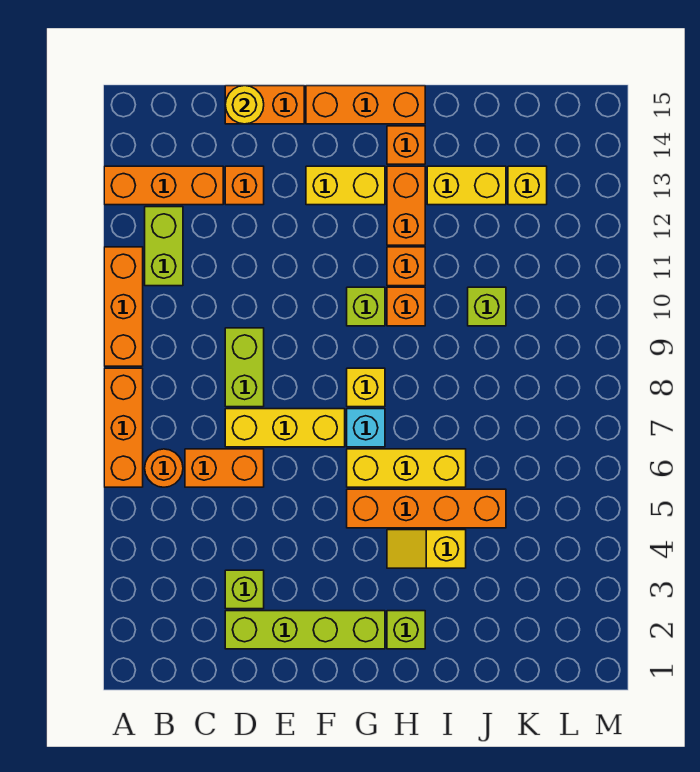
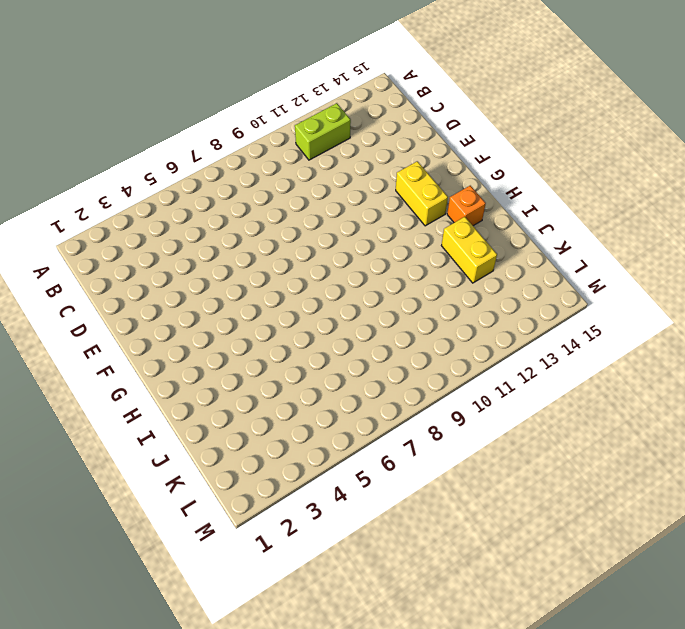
none -> orange 1x3 brick [104,368,143,487]
none -> orange 1x3 brick [104,247,143,366]
none -> orange 1x3 brick [104,166,223,205]

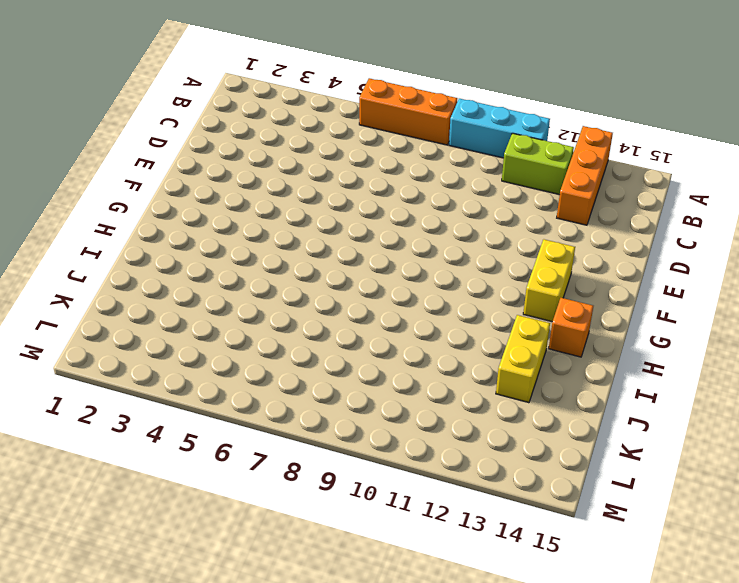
cyan 1x3 brick [449,99,550,158] -> orange 1x3 brick [104,247,143,366]
none -> orange 1x1 round brick [145,449,183,487]
none -> orange 1x2 brick [185,449,264,487]
none -> lime 1x4 brick [225,611,385,649]

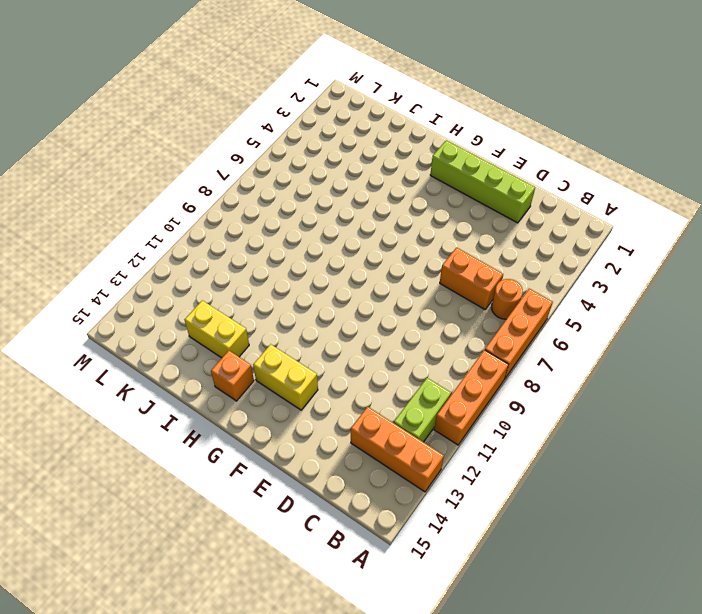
none -> lime 1x1 brick [225,570,264,609]
none -> yellow 1x3 brick [225,409,345,447]
none -> lime 1x2 brick [225,328,264,407]

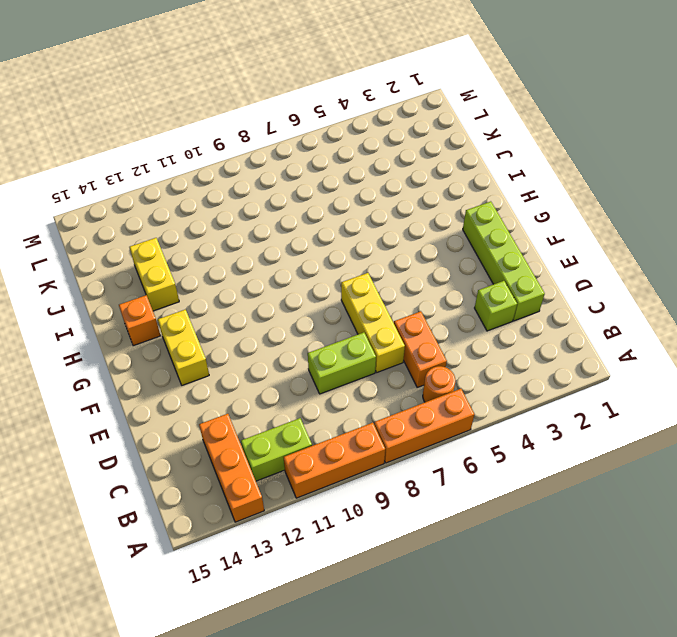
none -> orange 1x1 brick [225,166,264,205]
none -> orange 1x2 brick [225,86,304,124]
none -> orange 1x3 brick [306,86,425,124]

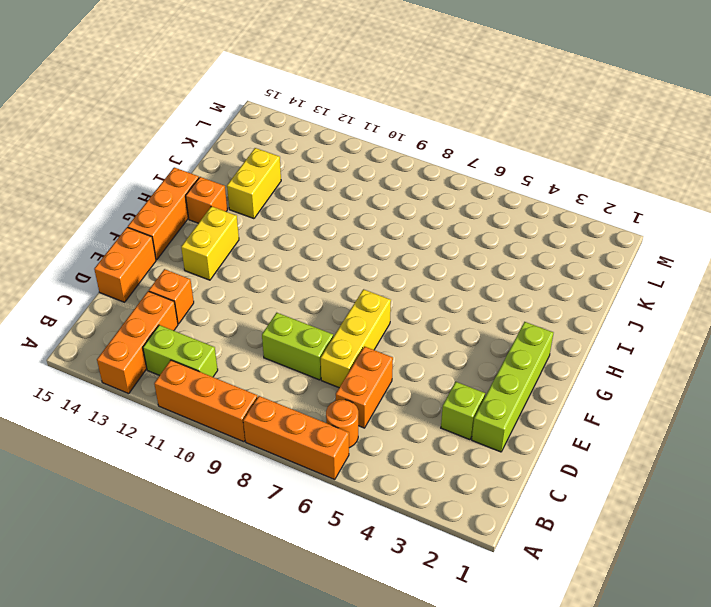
none -> orange 1x4 brick [347,489,506,528]
none -> yellow 1x3 brick [347,449,466,487]
none -> cyan 1x1 brick [347,409,385,447]

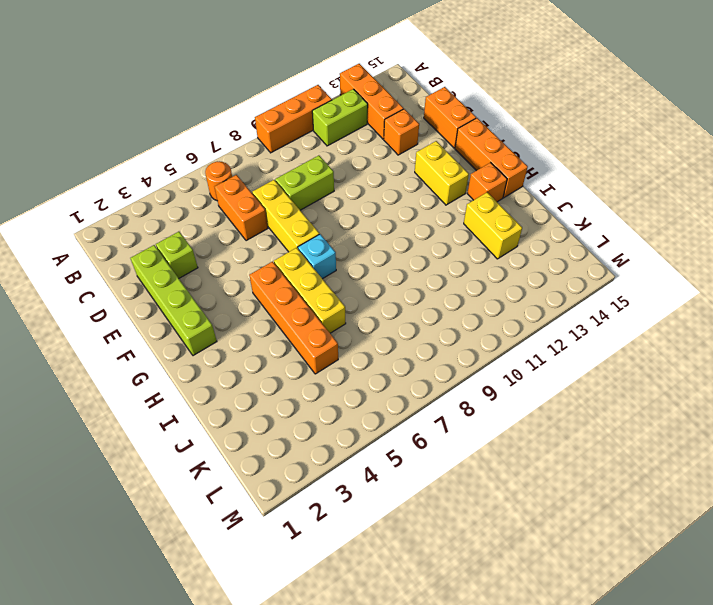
none -> orange 1x3 brick [104,368,143,487]
none -> yellow 1x1 brick [347,368,385,407]
none -> lime 1x1 brick [347,287,385,326]

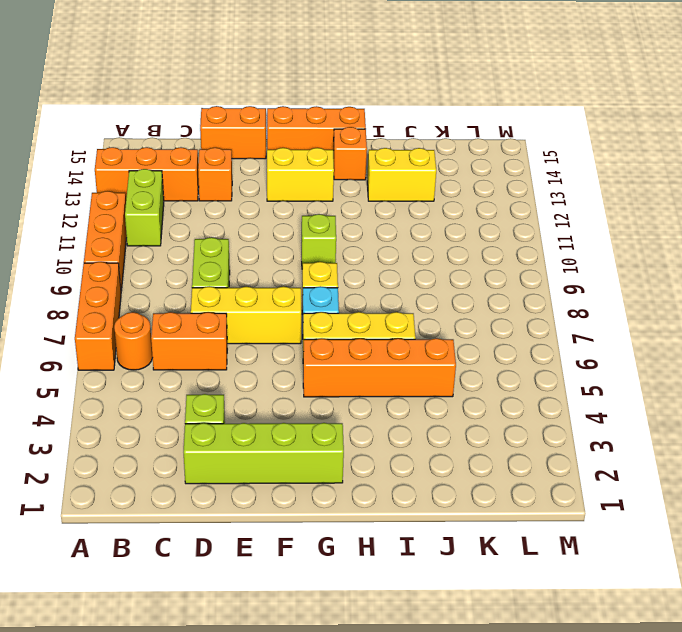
none -> lime 1x1 brick [387,611,425,649]
none -> yellow 1x2 slope [387,530,466,568]
none -> orange 1x1 brick [387,287,425,326]

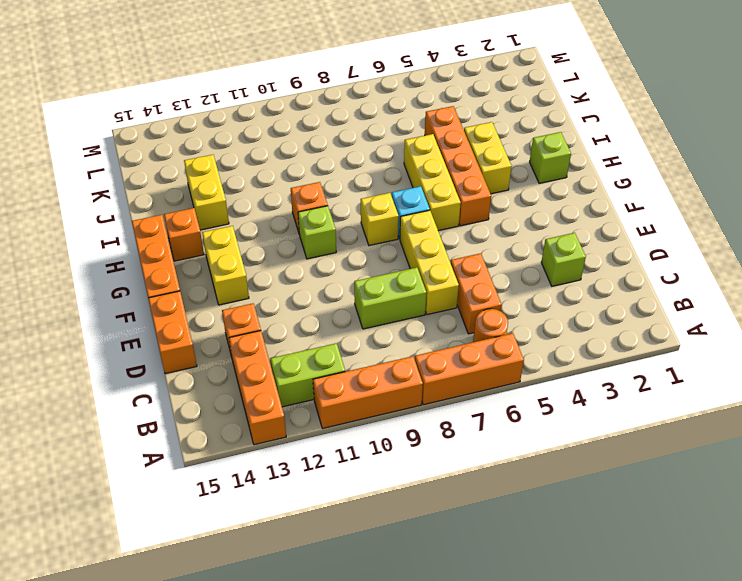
yellow 1x2 brick [464,122,511,194] -> yellow 1x2 slope [387,530,466,568]
none -> lime 1x4 brick [225,611,385,649]
none -> orange 1x1 brick [387,247,425,286]
none -> orange 1x2 brick [387,166,425,245]

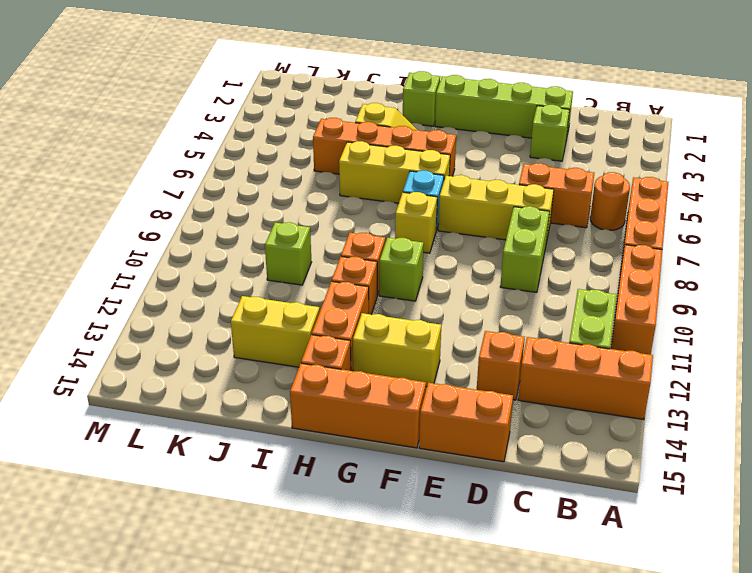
none -> yellow 1x1 brick [508,166,547,205]
none -> yellow 1x1 round brick [225,86,264,124]

